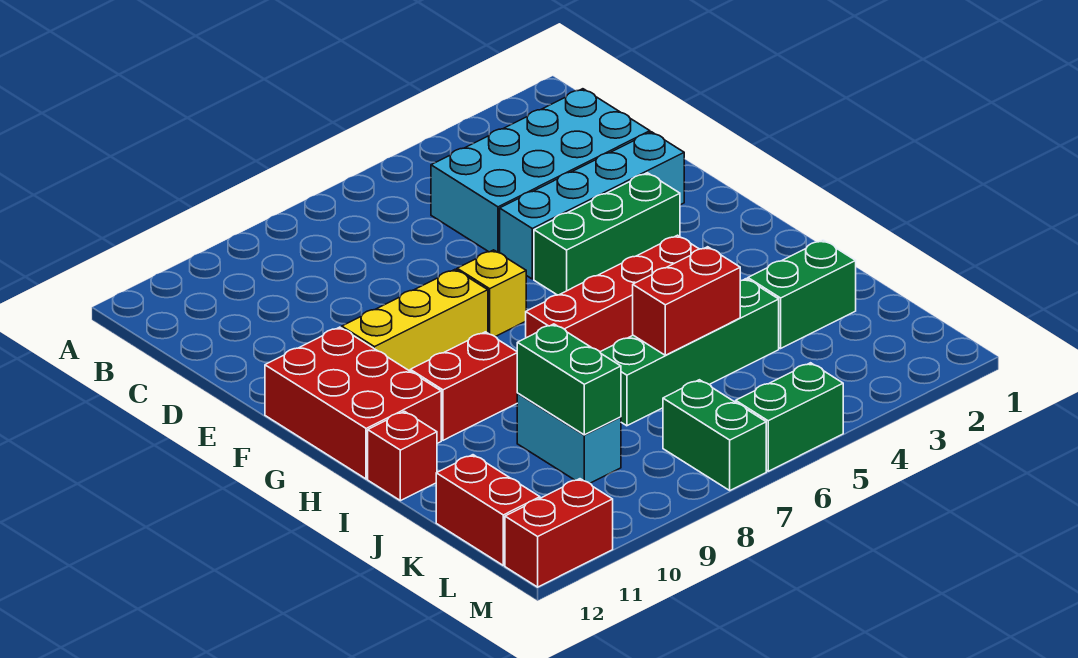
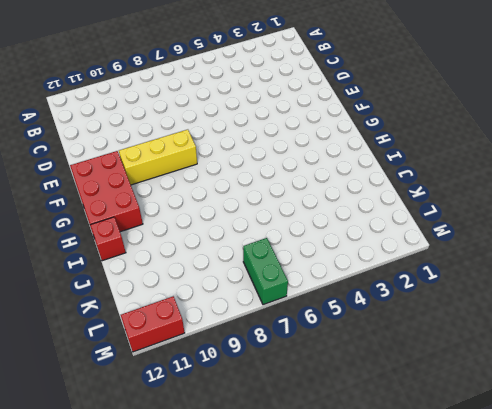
none -> cyan 2x4 brick [431,89,650,253]
none -> cyan 1x4 brick [500,132,684,279]
none -> green 1x3 brick [534,173,680,295]

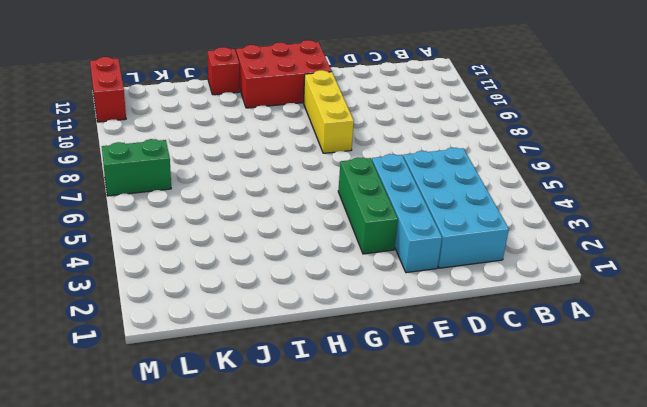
none -> yellow 1x1 brick [457,250,526,337]
none -> red 1x4 brick [526,235,699,352]
none -> red 1x2 brick [410,332,518,440]

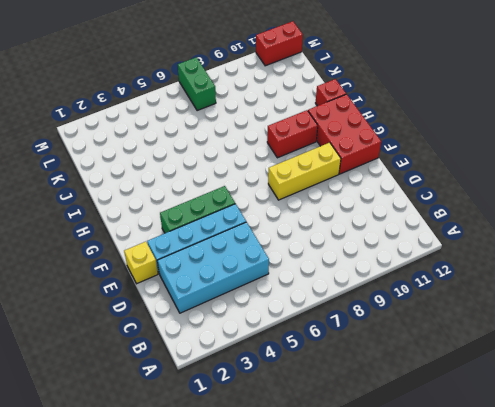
yellow 1x1 brick [124,242,158,284] -> yellow 1x1 brick moved to [457,250,526,337]
none -> red 1x4 brick [526,235,699,352]
none -> green 1x2 brick [748,240,856,348]
none -> green 1x4 brick [600,279,779,426]

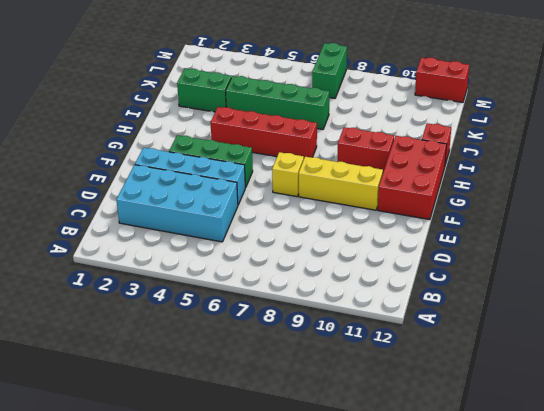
none -> cyan 1x2 brick [517,394,621,483]
none -> red 1x2 brick [436,455,540,565]
none -> green 1x2 brick [736,363,843,471]

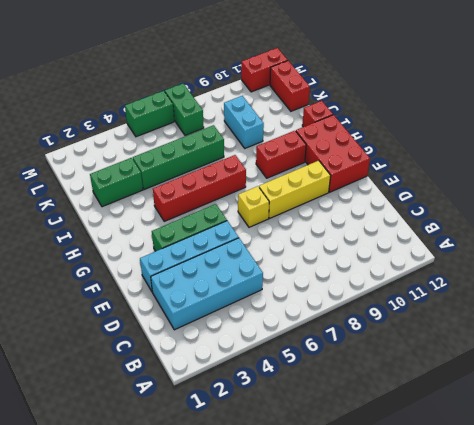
none -> red 1x2 brick [633,247,740,355]
none -> green 1x2 brick [517,324,621,435]

